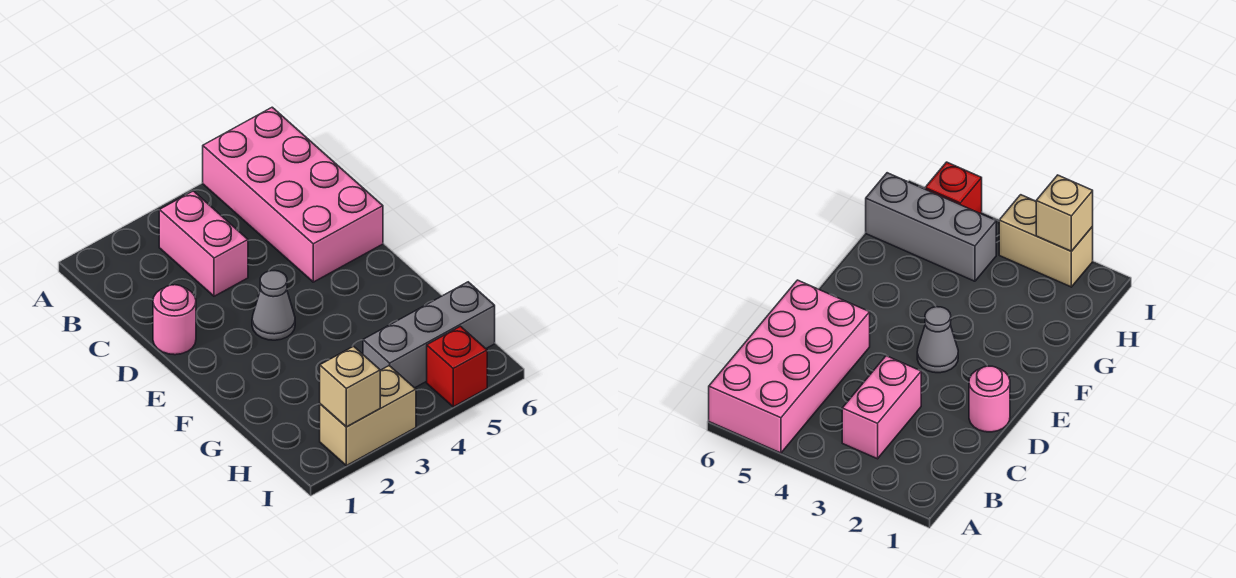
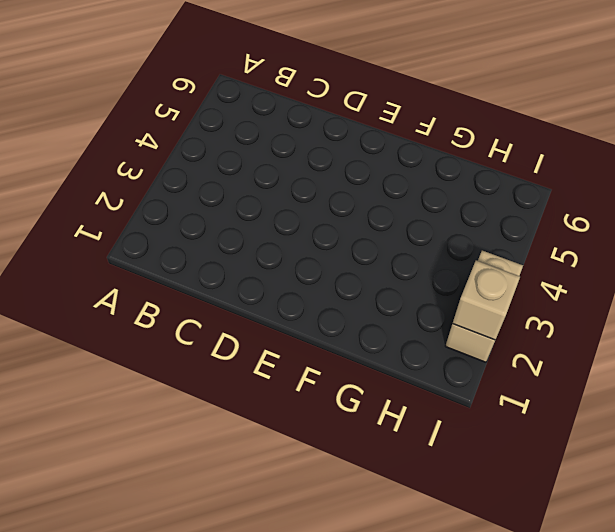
none -> pink 2x4 brick [203,107,383,282]
none -> pink 1x2 brick [159,191,248,296]

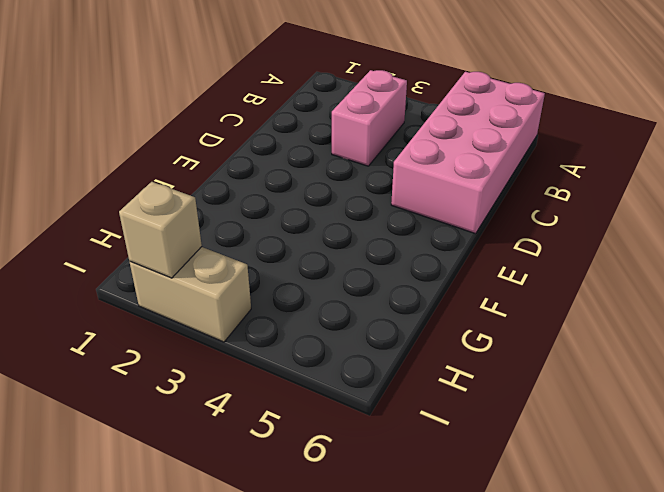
none -> pink 1x1 round brick [153,285,196,355]
none -> grey 1x1 cone [252,271,295,340]

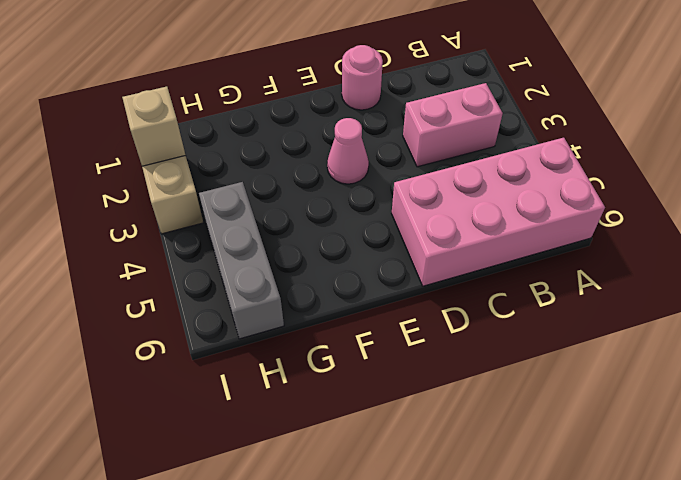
pink 1x1 cone [327,118,369,184] -> grey 1x1 cone [252,271,295,340]
none -> red 1x1 brick [427,326,487,407]

